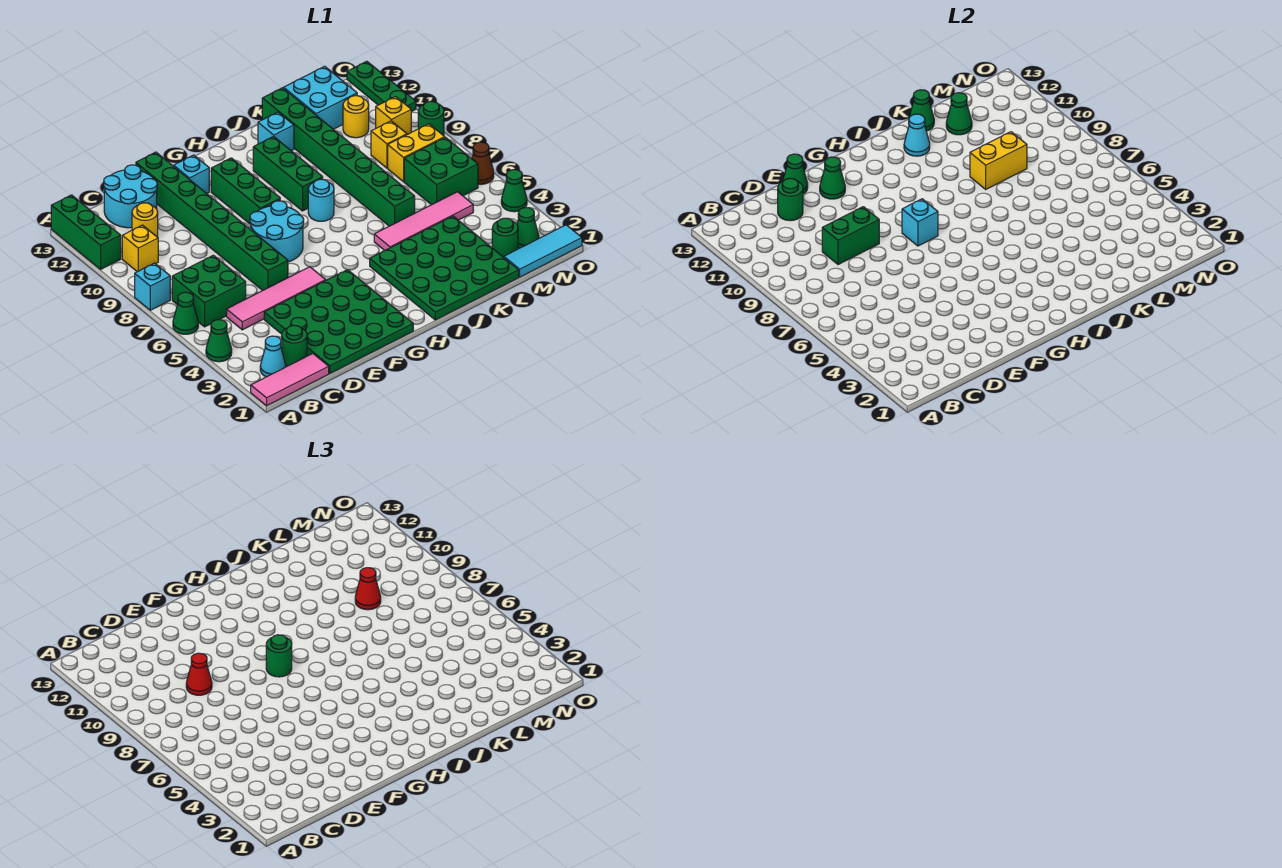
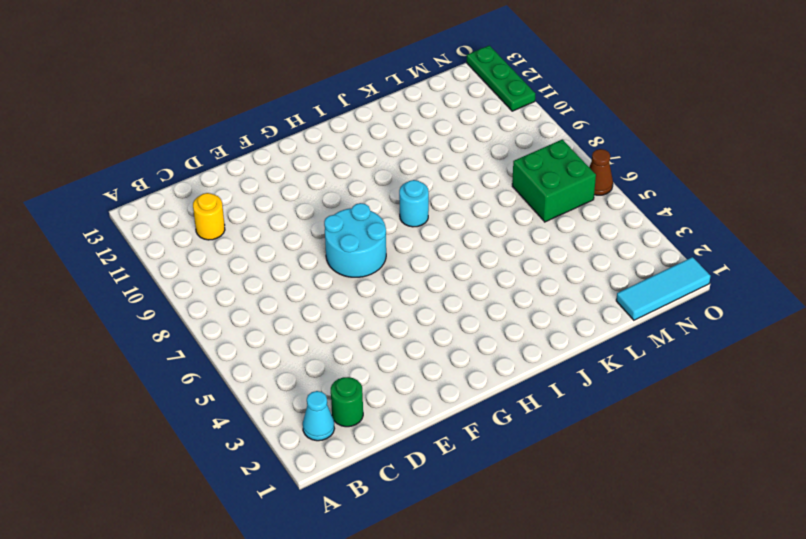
none -> pink 1x3 tile [251,354,329,406]
none -> green 1x1 cone [206,320,232,362]
none -> green 1x1 cone [173,292,198,334]
none -> cyan 1x1 brick [135,263,170,310]

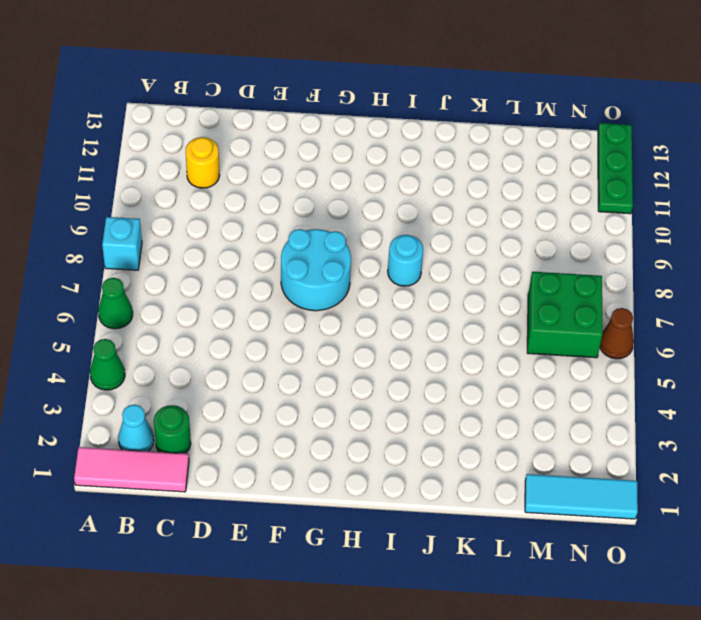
none -> green 1x3 brick [51,195,121,269]
none -> green 2x2 brick [172,255,246,327]
none -> yellow 1x1 brick [122,225,158,272]
none -> pink 1x4 tile [227,267,326,330]

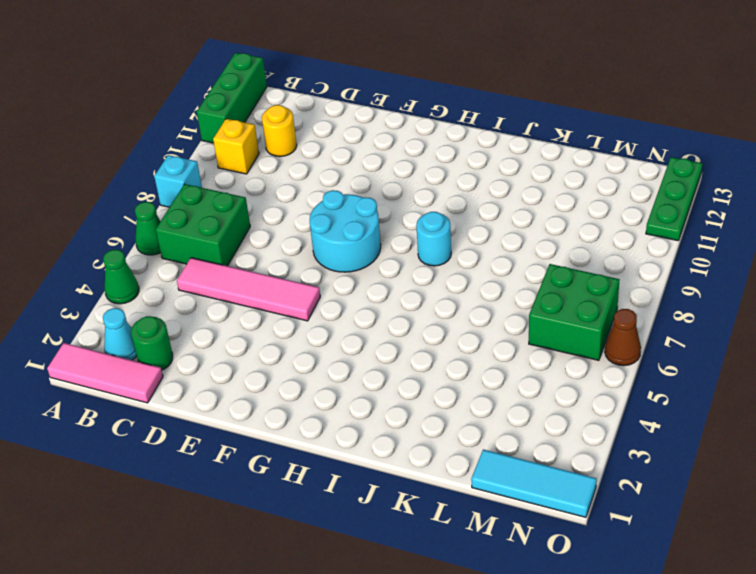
none -> cyan 2x2 round brick [104,165,157,228]
none -> green 4x4 plate [264,270,413,373]
none -> green 1x8 brick [136,152,288,291]
none -> cyan 1x1 brick [174,155,209,193]

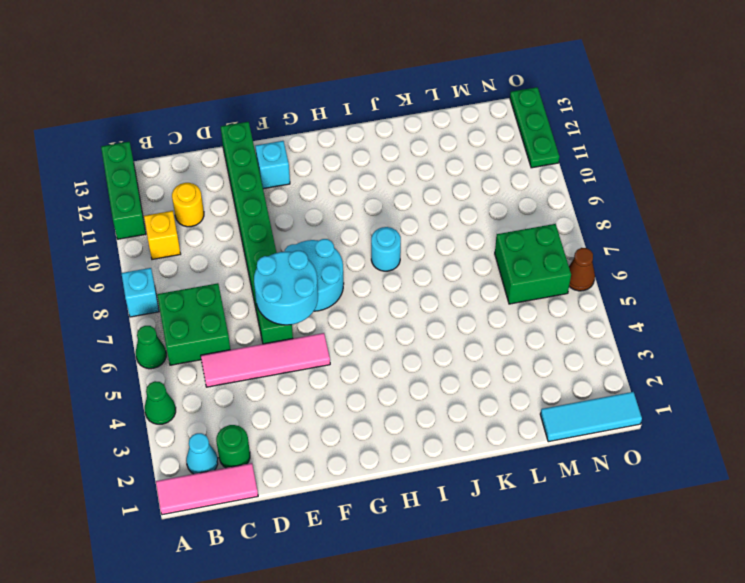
cyan 2x2 round brick [254,251,318,325] -> cyan 2x2 round brick moved to [104,165,157,228]
none -> green 4x4 plate [264,270,413,373]
none -> green 1x3 brick [211,158,280,225]
none -> green 4x4 plate [370,216,519,320]
none -> green 1x3 brick [253,136,323,211]

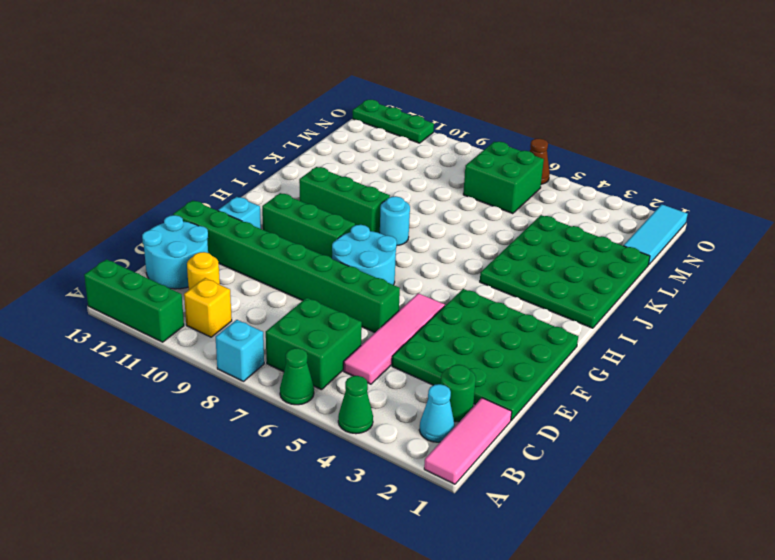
none -> pink 1x4 tile [374,192,473,250]
none -> cyan 1x1 brick [258,112,294,151]
none -> green 1x8 brick [262,88,415,226]
none -> cyan 2x2 brick [284,66,357,129]

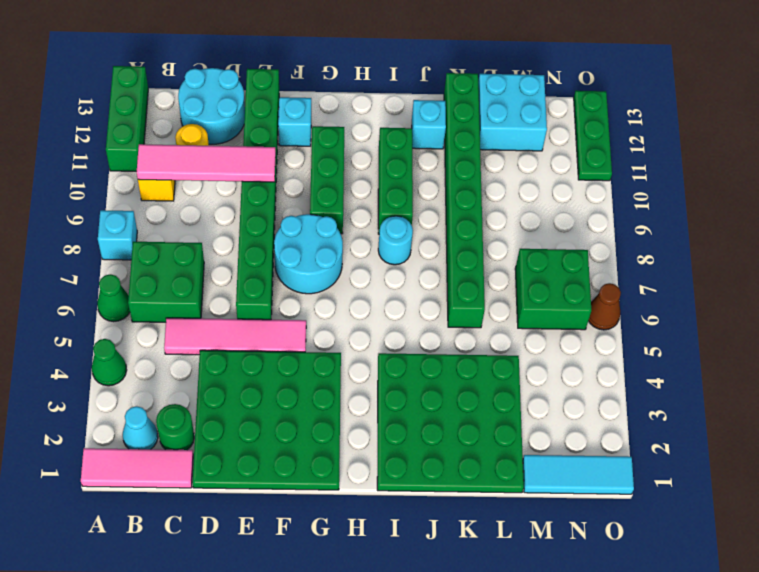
pink 1x4 tile [137,144,276,182] -> pink 1x4 tile moved to [374,192,473,250]
none -> green 1x1 round brick [492,218,518,257]
none -> yellow 1x2 brick [388,124,445,182]
none -> yellow 1x1 brick [371,121,407,168]
none -> yellow 1x1 round brick [343,96,369,138]

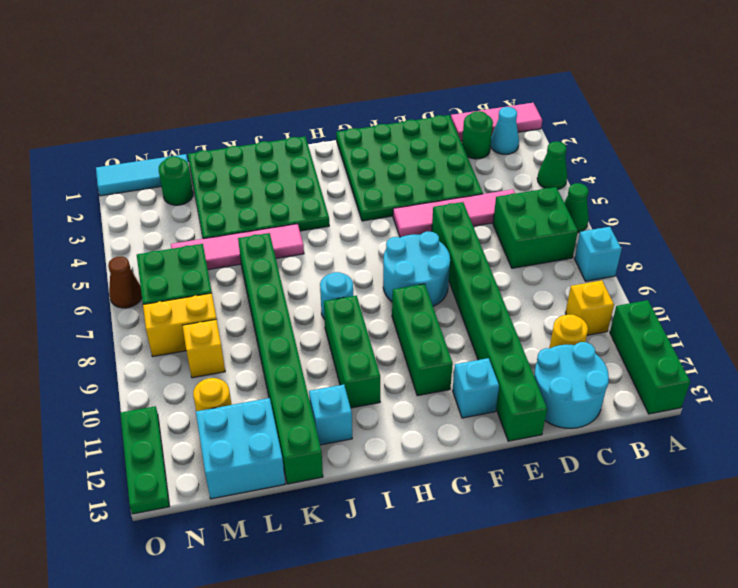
none -> green 1x1 cone [517,208,539,248]
none -> yellow 1x1 brick [376,97,411,135]
none -> green 1x1 cone [501,170,527,212]
none -> green 1x1 round brick [418,101,444,136]

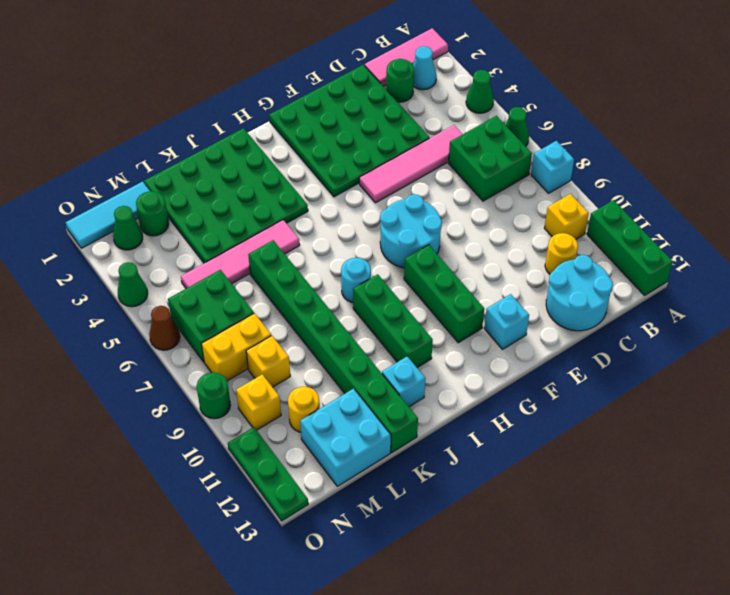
none -> green 1x8 brick [136,152,288,291]
none -> green 1x2 brick [822,207,879,265]
none -> green 1x1 round brick [778,178,803,221]
none -> green 1x1 cone [783,154,808,194]

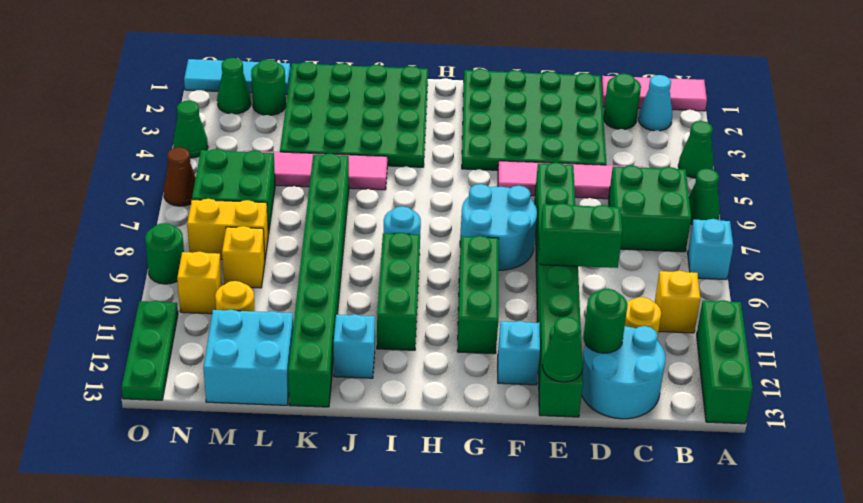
none -> green 1x1 cone [820,157,845,199]
none -> cyan 1x1 brick [902,199,938,246]
none -> cyan 1x1 cone [904,114,930,156]
none -> yellow 1x2 brick [970,132,1027,189]

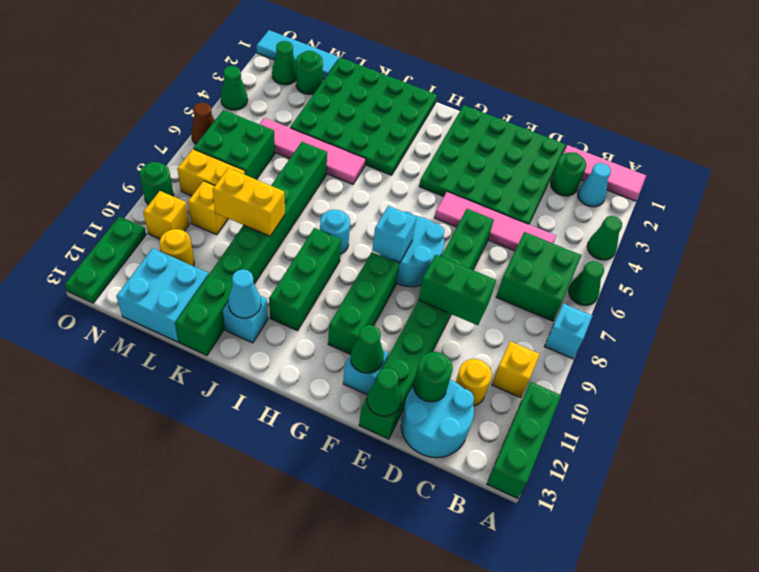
none -> green 1x1 cone [909,90,934,131]
none -> green 1x1 cone [946,93,972,135]
none -> red 1x1 cone [186,653,212,695]
none -> green 1x1 round brick [266,635,292,677]

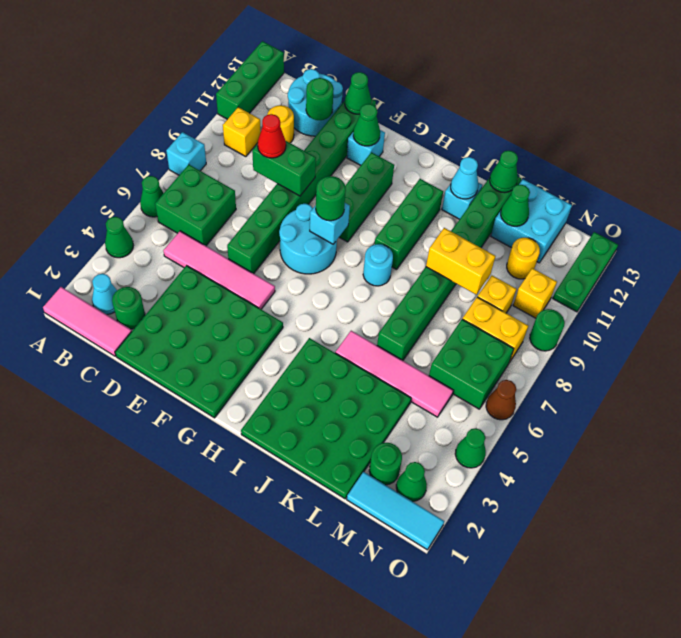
none -> red 1x1 cone [355,568,381,610]

